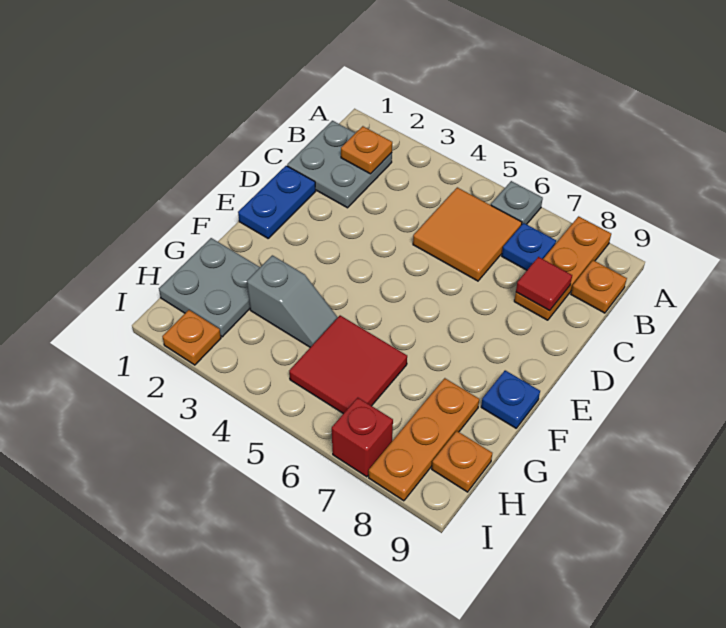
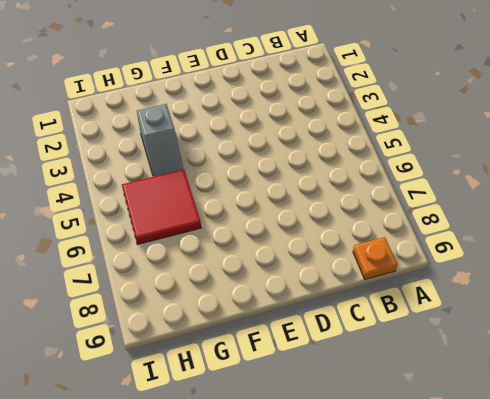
none -> grey 1x1 plate [491,181,543,224]
none -> orange 1x3 plate [514,216,611,320]
none -> grey 2x2 plate [287,121,392,208]

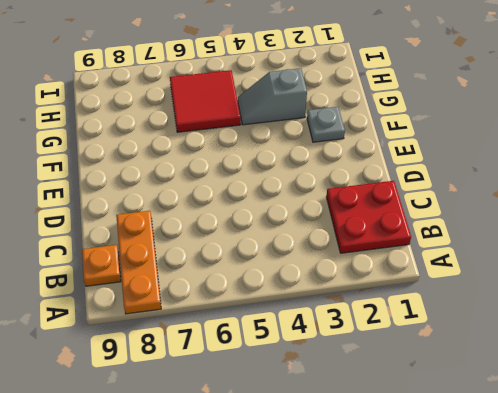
red 2x2 plate [326,181,411,253] -> grey 2x2 plate [287,121,392,208]
grey 1x1 plate [307,107,345,142] -> grey 1x1 plate moved to [491,181,543,224]
none -> orange 2x2 tile [413,187,522,281]
none -> blue 1x1 plate [502,223,556,270]
none -> blue 1x2 plate [238,166,316,238]

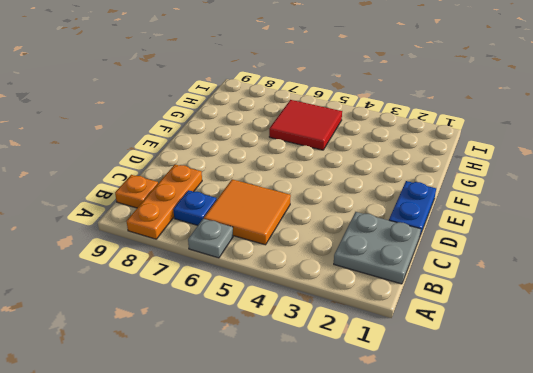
none -> blue 1x1 plate [481,370,540,428]
none -> grey 2x2 plate [159,238,260,337]
none -> grey 1x2 slope [247,255,338,347]

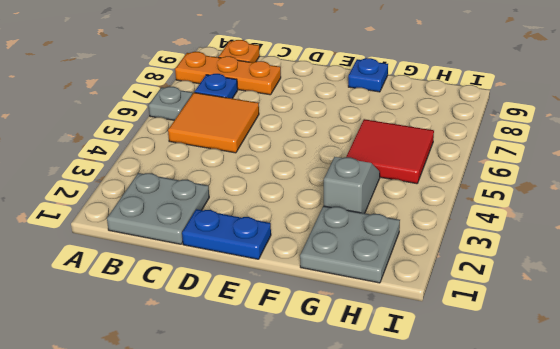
none -> orange 1x3 plate [369,378,479,501]
none -> orange 1x1 plate [432,431,492,492]
none -> orange 1x1 plate [162,310,221,365]

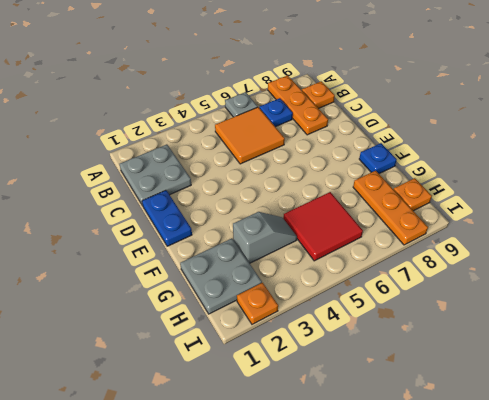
none -> red 1x1 brick [332,398,393,477]
none -> orange 1x1 plate [341,126,392,174]
none -> red 1x1 tile [516,257,572,311]

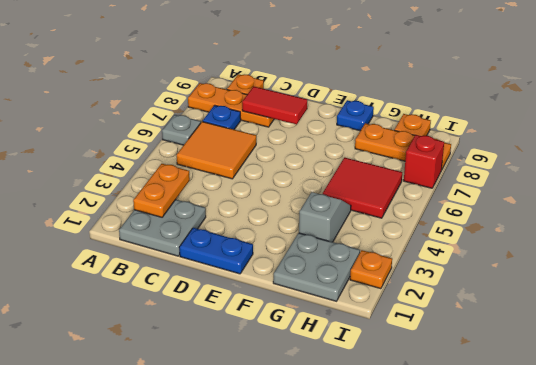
orange 1x2 plate [133,164,190,217] -> orange 1x1 plate [341,126,392,174]
red 1x2 tile [242,86,307,124] -> red 1x1 tile [516,257,572,311]

